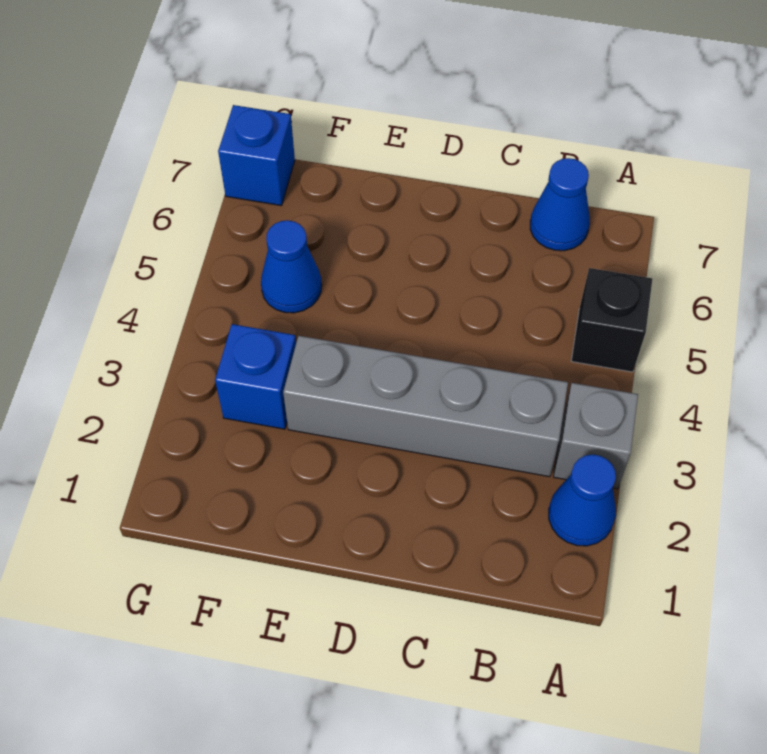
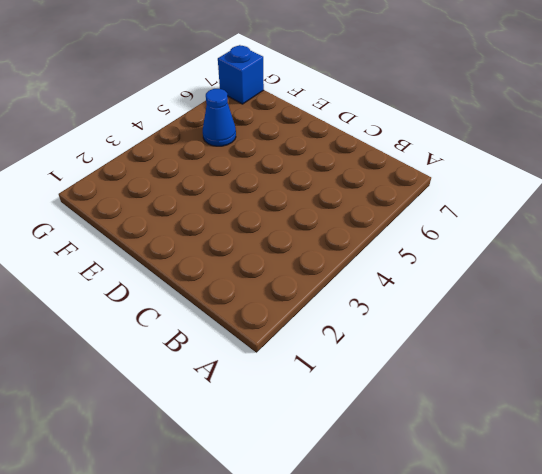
none -> blue 1x1 cone [549,455,616,546]
none -> grey 1x1 brick [554,383,638,489]

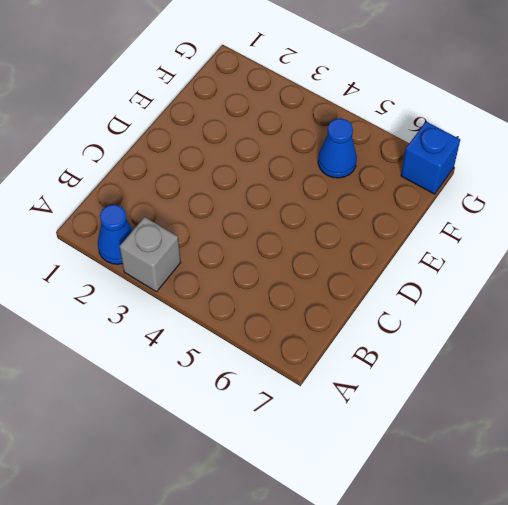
none -> black 1x1 brick [571,268,652,372]
none -> grey 1x4 brick [283,336,568,477]

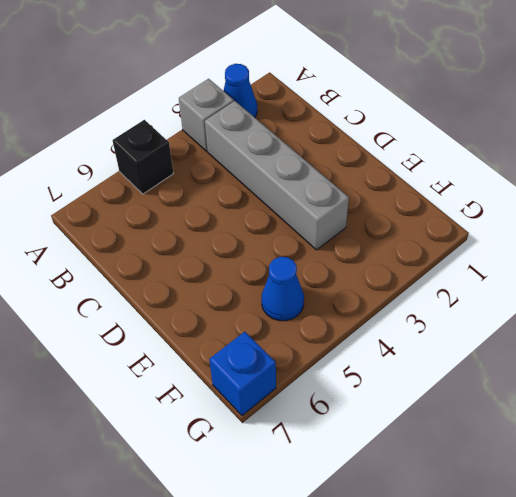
none -> blue 1x1 cone [530,158,590,251]
none -> blue 1x1 brick [215,324,296,429]

